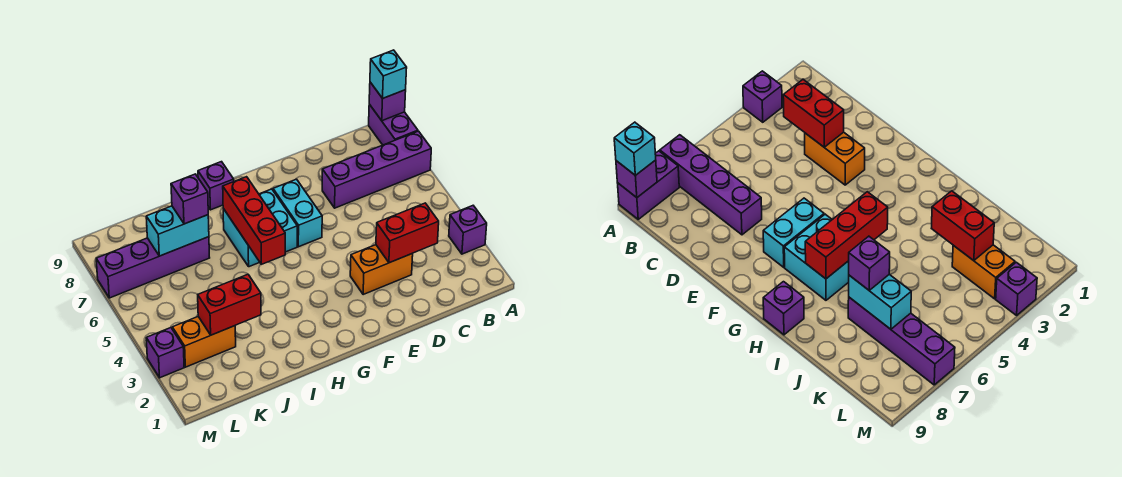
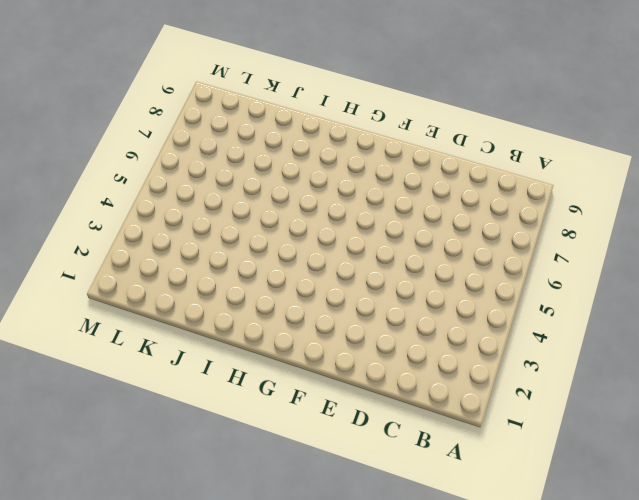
none -> purple 1x1 brick [449,206,487,254]
none -> purple 1x4 brick [322,131,431,208]
none -> purple 1x2 brick [369,104,418,145]

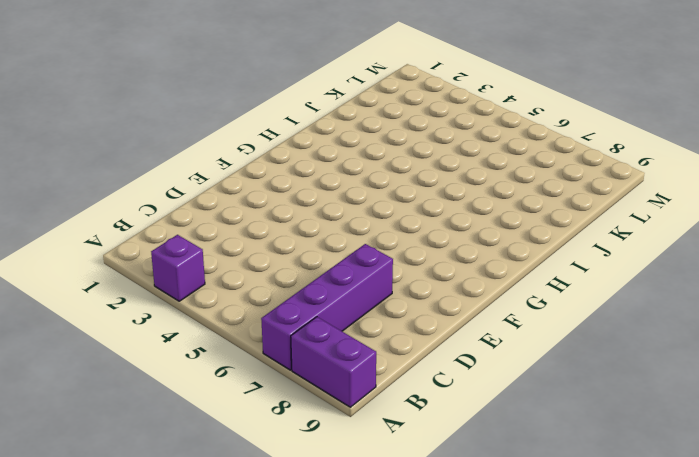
none -> orange 1x2 brick [350,245,413,294]
none -> cyan 1x2 brick [273,179,322,247]
none -> cyan 2x2 brick [223,189,297,267]

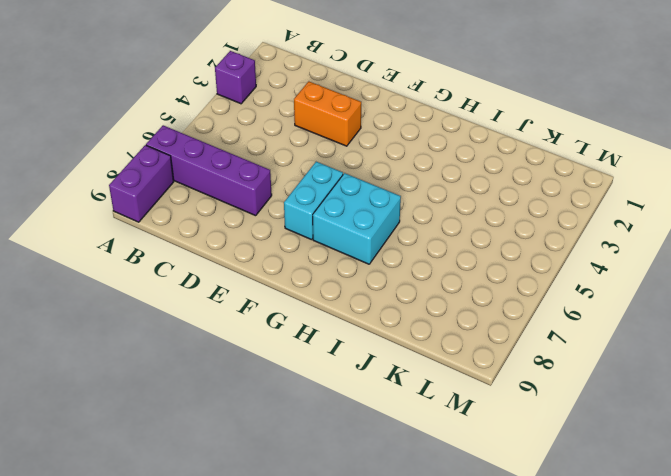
none -> purple 1x1 brick [198,162,234,210]
none -> purple 1x4 brick [96,237,210,298]
none -> orange 1x2 brick [172,317,236,367]

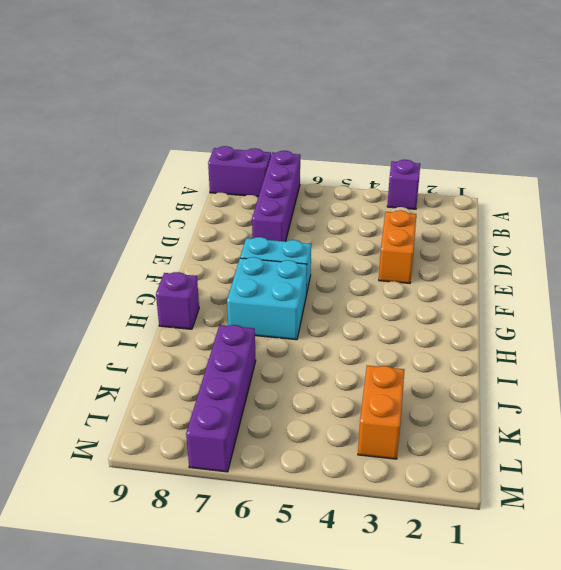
none -> purple 1x1 brick [146,328,184,378]
none -> purple 1x1 brick [369,82,406,121]
none -> red 1x2 brick [376,203,439,263]

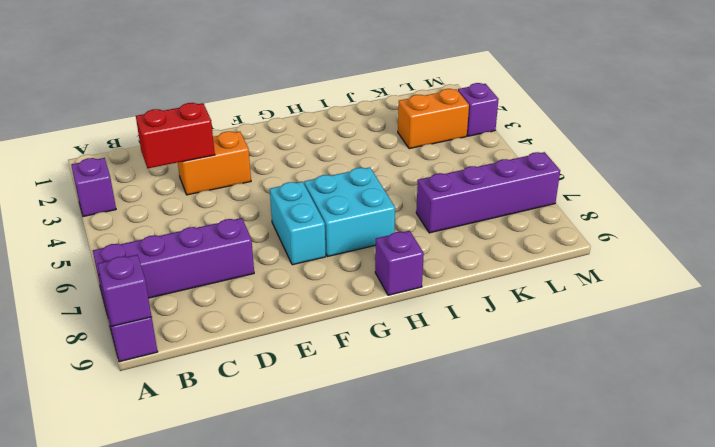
none -> red 1x3 brick [223,177,285,264]
none -> red 1x2 brick [198,274,261,335]
none -> cyan 1x2 brick [146,206,209,256]

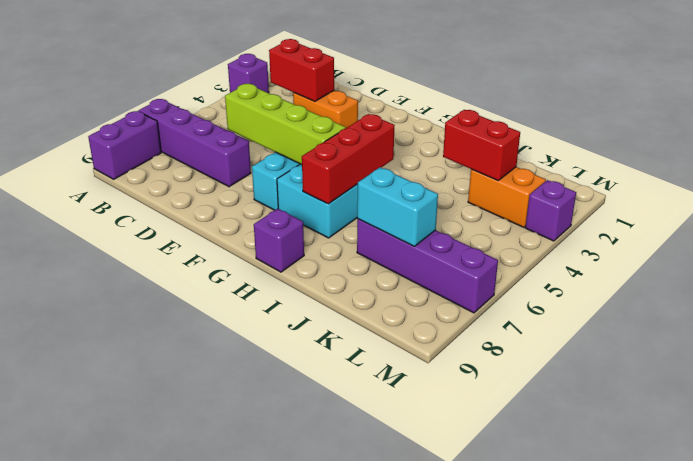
lime 1x4 brick [225,84,346,165] -> none
none -> purple 1x1 brick [369,82,406,121]
none -> cyan 1x1 brick [370,50,407,98]
none -> purple 1x1 brick [171,174,208,224]

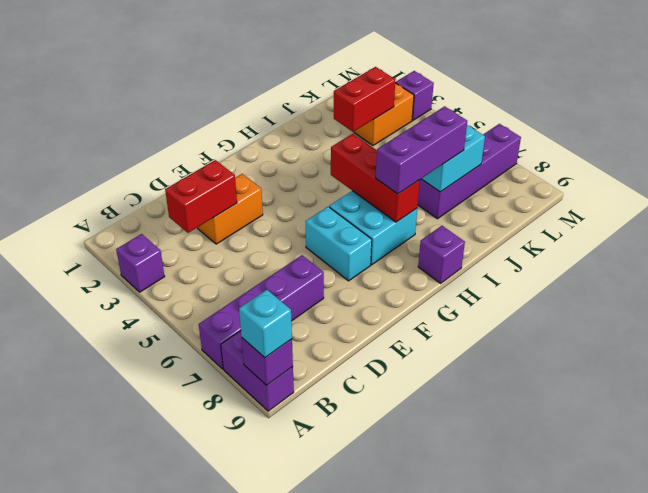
purple 1x3 brick [376,106,467,194] -> purple 1x1 brick [171,174,208,224]

